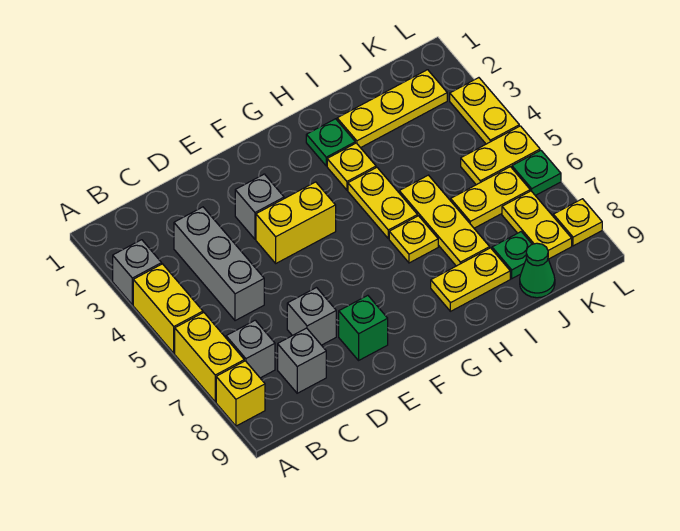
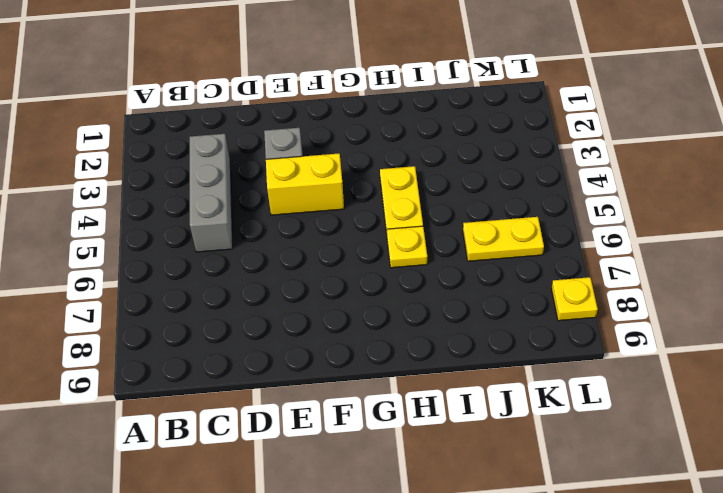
none -> grey 1x1 brick [113,240,162,305]
none -> yellow 1x2 brick [133,264,203,353]
none -> yellow 1x2 brick [175,313,244,402]

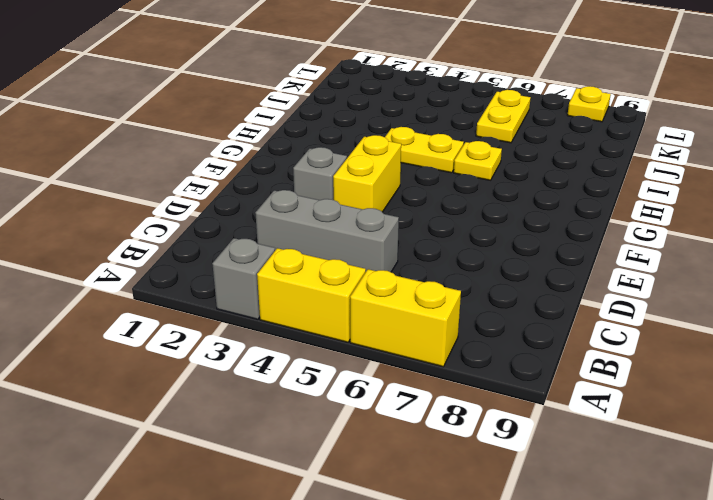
none -> yellow 1x1 brick [216,361,265,426]
none -> grey 1x1 brick [226,320,275,378]
none -> grey 1x1 brick [278,328,326,393]

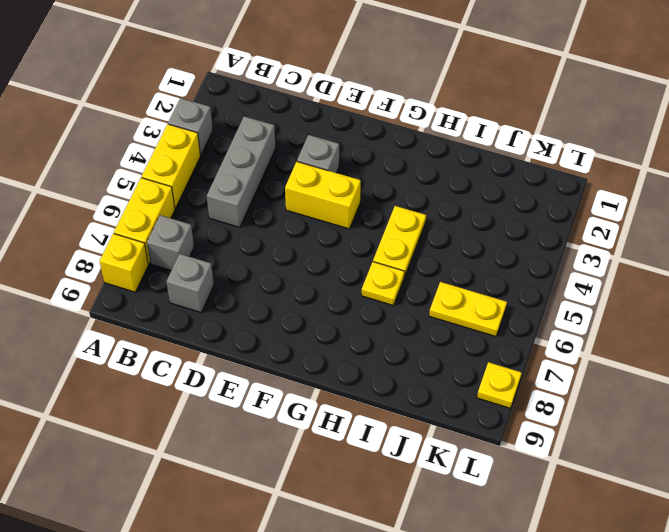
none -> grey 1x1 brick [287,288,336,345]
none -> green 1x1 brick [339,295,388,360]
none -> green 1x1 plate [306,119,355,166]

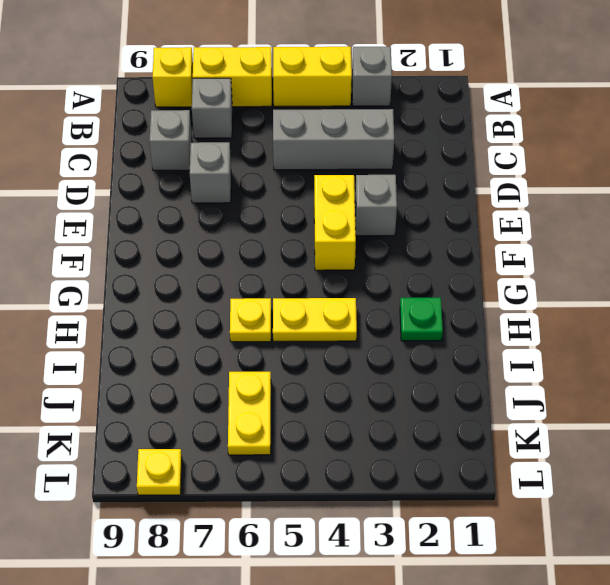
none -> green 1x1 brick [339,295,388,360]
none -> yellow 1x1 plate [327,143,376,190]
none -> yellow 1x2 plate [431,248,510,311]

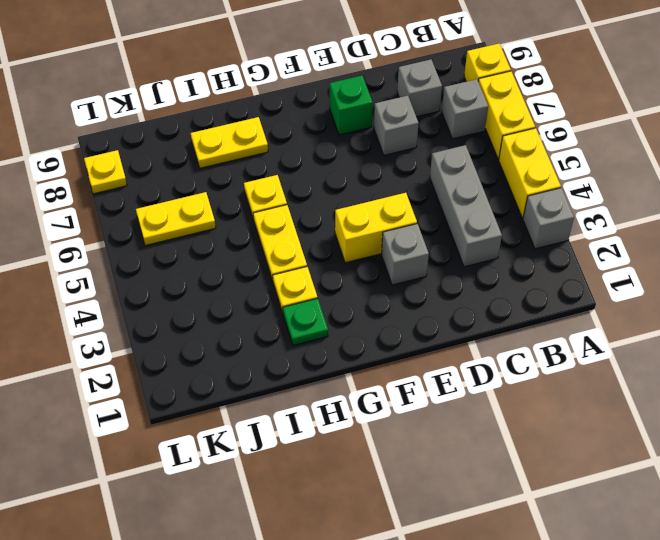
none -> yellow 1x3 plate [337,70,447,148]
none -> yellow 1x3 plate [399,175,490,266]
none -> green 1x1 plate [492,232,532,278]

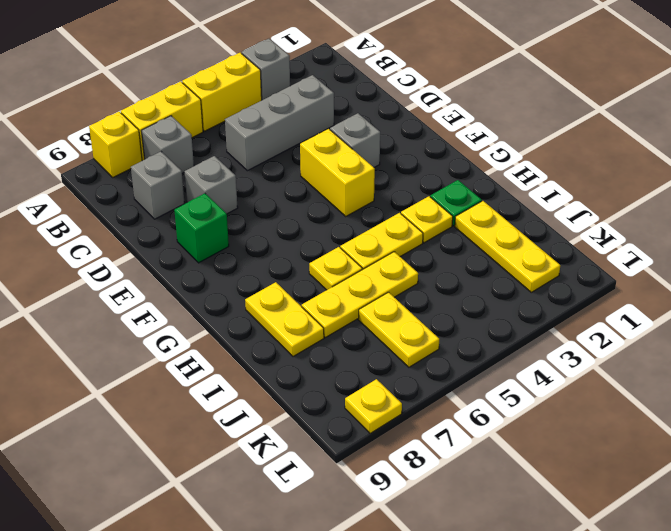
none -> green 1x1 plate [492,232,532,278]
none -> green 1x1 cone [520,243,555,298]
none -> yellow 1x2 plate [461,126,540,185]

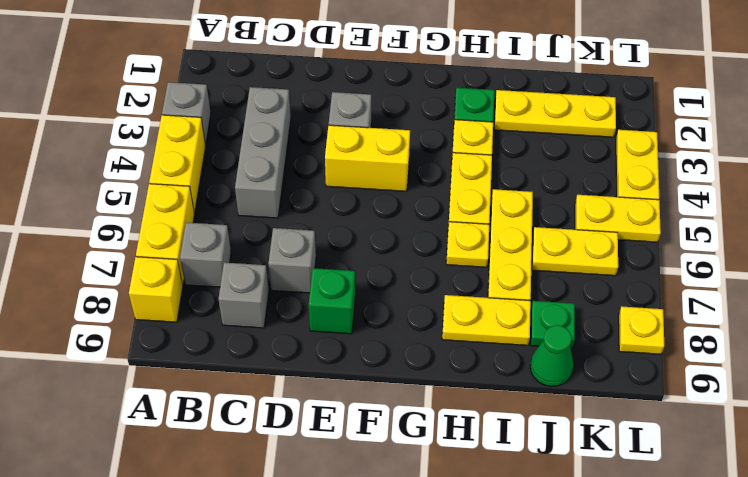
none -> yellow 1x2 plate [502,191,572,259]
none -> green 1x1 plate [512,150,561,196]

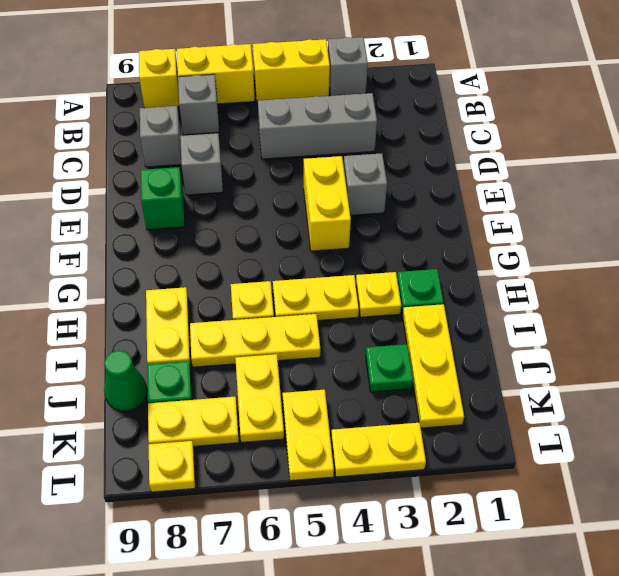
green 1x1 plate [366,344,413,392] -> green 1x1 plate moved to [512,150,561,196]

